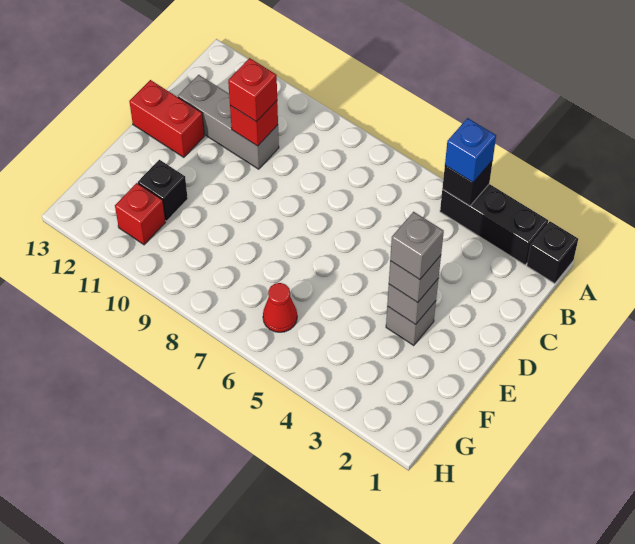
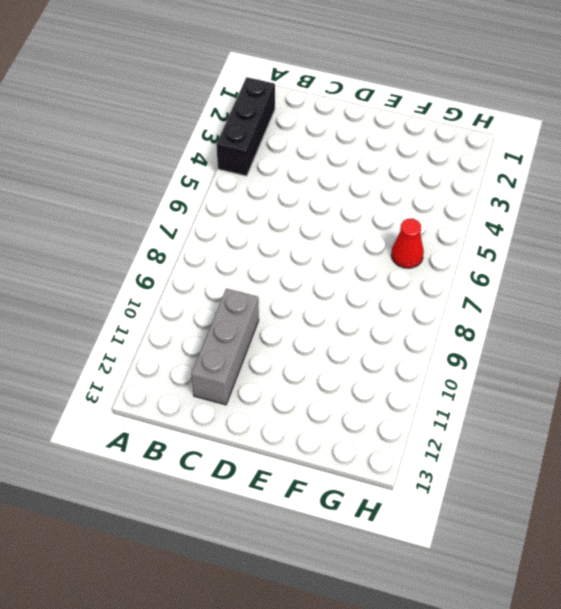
none -> black 1x1 brick [527,221,578,284]
none -> red 1x2 brick [129,80,204,157]
none -> grey 1x1 brick [386,301,436,345]

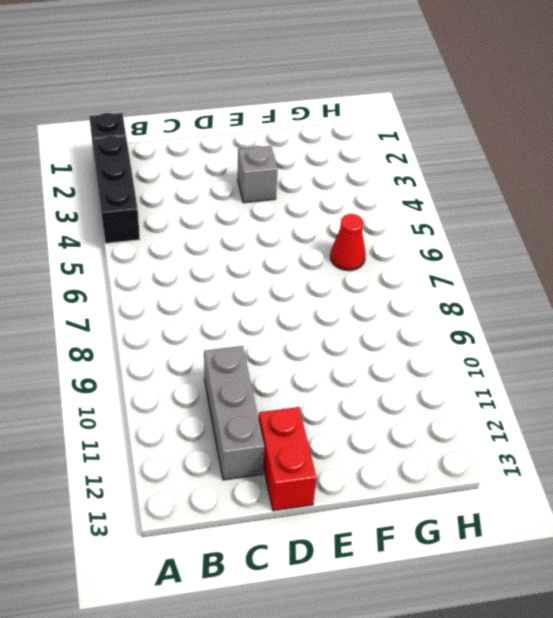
none -> black 1x1 brick [138,160,188,221]
none -> red 1x1 brick [115,183,166,245]
none -> black 1x1 brick [442,160,493,206]

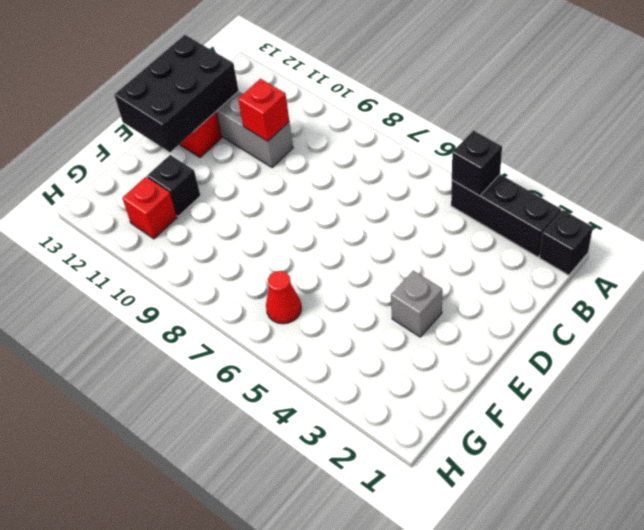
black 2x3 brick [114,35,239,152] -> none
none -> grey 1x1 brick [387,278,439,324]
none -> blue 1x1 brick [445,118,496,182]
none -> red 1x1 brick [228,58,277,122]

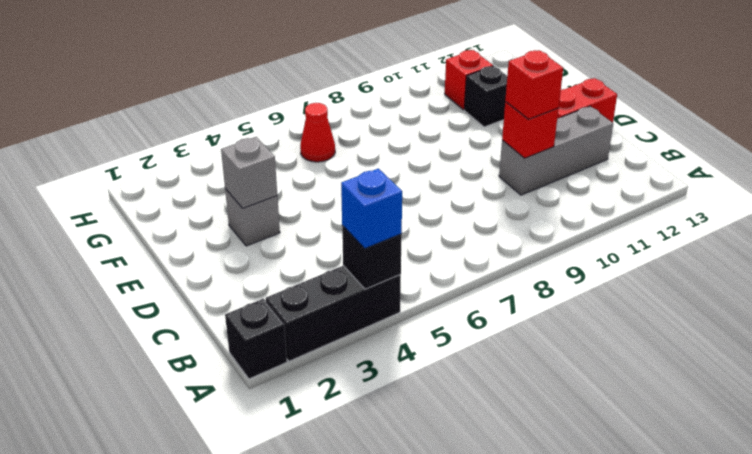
none -> grey 1x1 brick [389,255,441,302]
none -> grey 1x1 brick [390,212,444,280]

